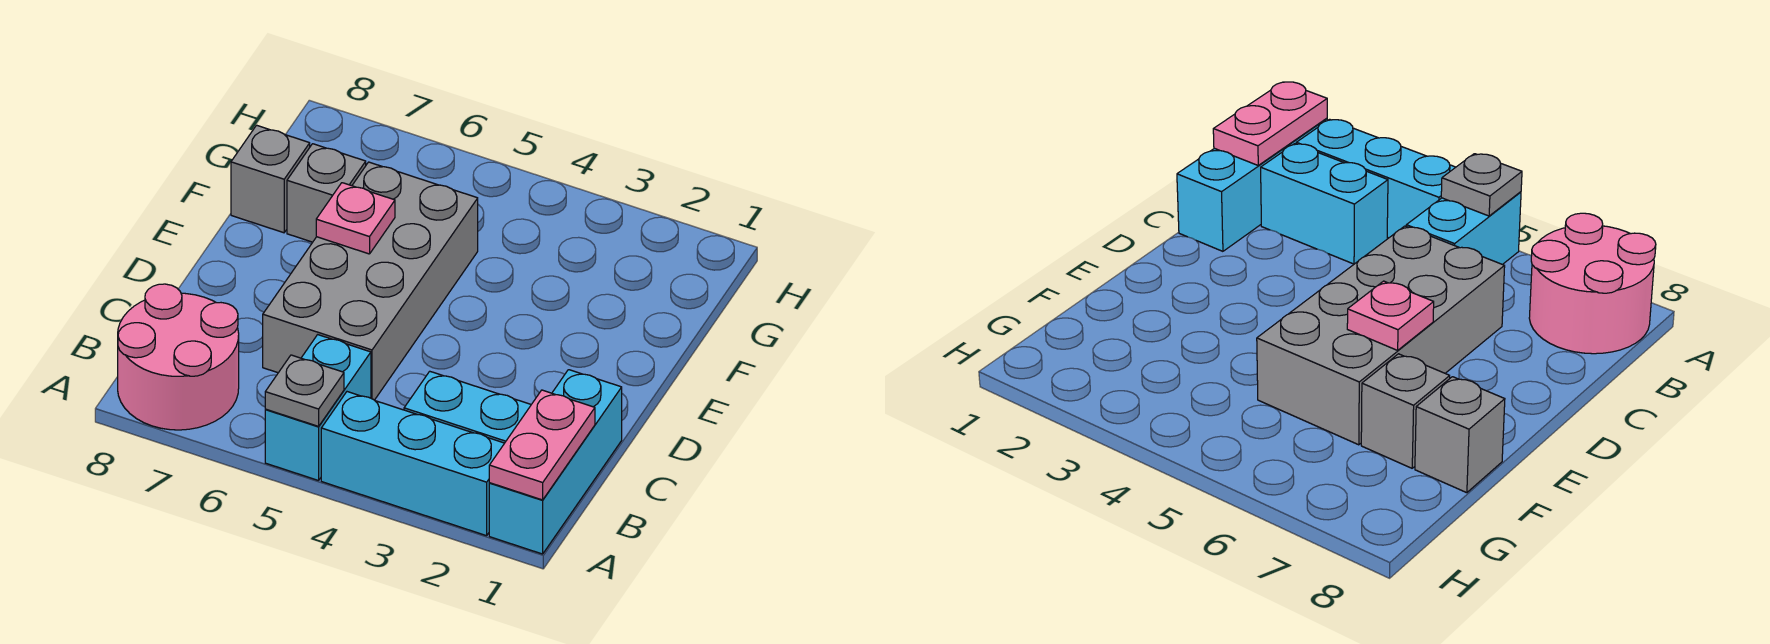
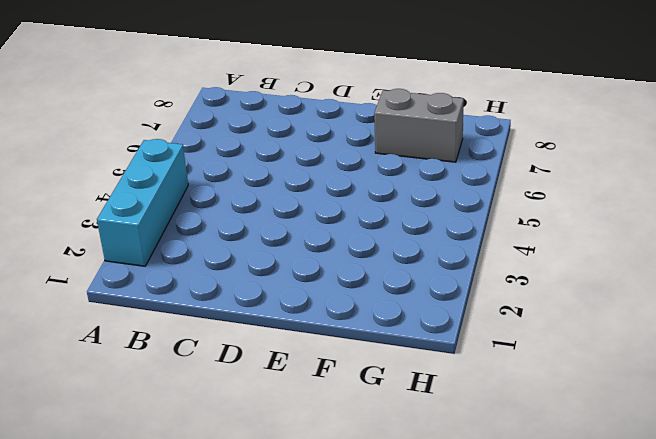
grey 1x2 brick [374,89,464,162] -> grey 1x1 brick [287,144,366,242]
none -> cyan 1x3 brick [489,370,622,554]
none -> cyan 1x2 brick [265,335,371,481]

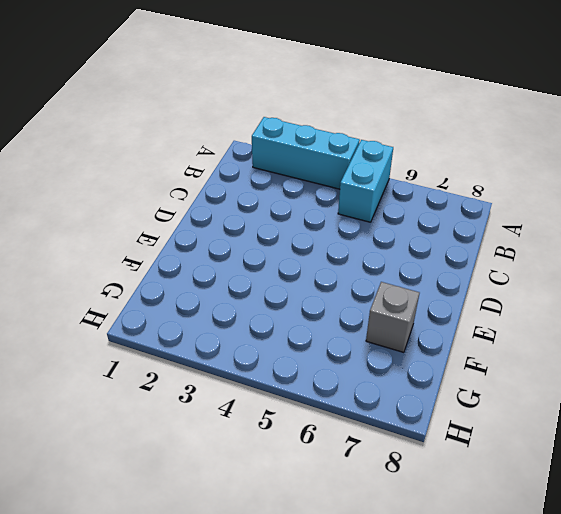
none -> cyan 1x3 brick [489,370,622,554]
none -> pink 2x2 round brick [118,284,239,430]

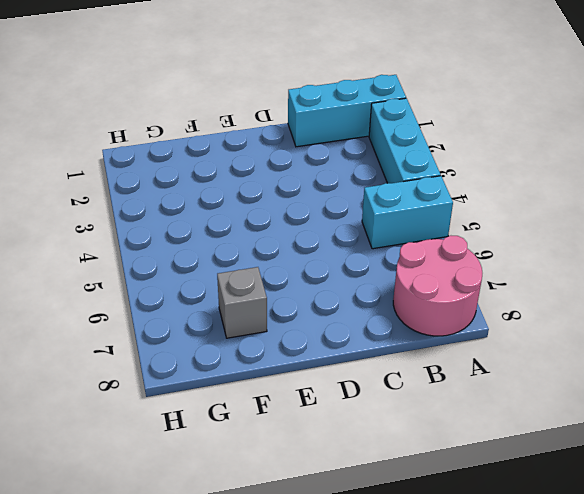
none -> cyan 1x2 brick [404,371,531,443]
none -> grey 2x4 brick [263,162,478,400]

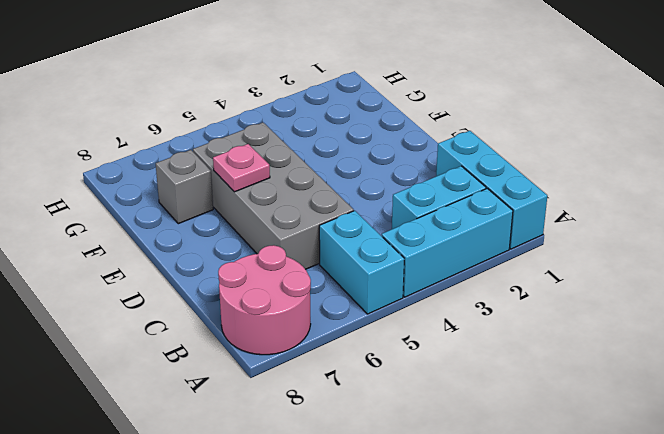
none -> grey 1x1 brick [231,125,310,233]
none -> pink 1x2 plate [489,390,595,500]

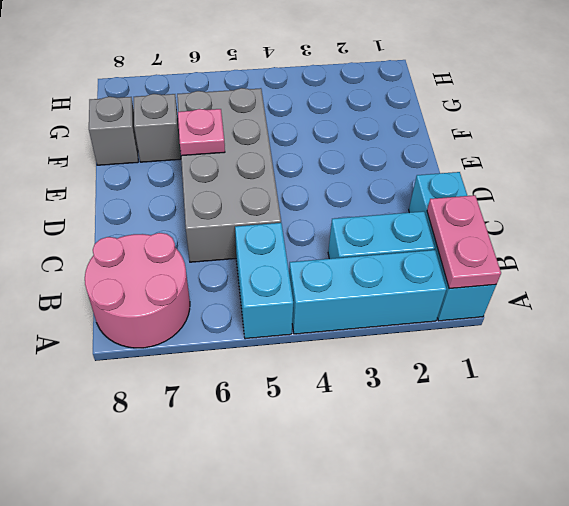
none -> grey 1x1 plate [265,355,344,426]

